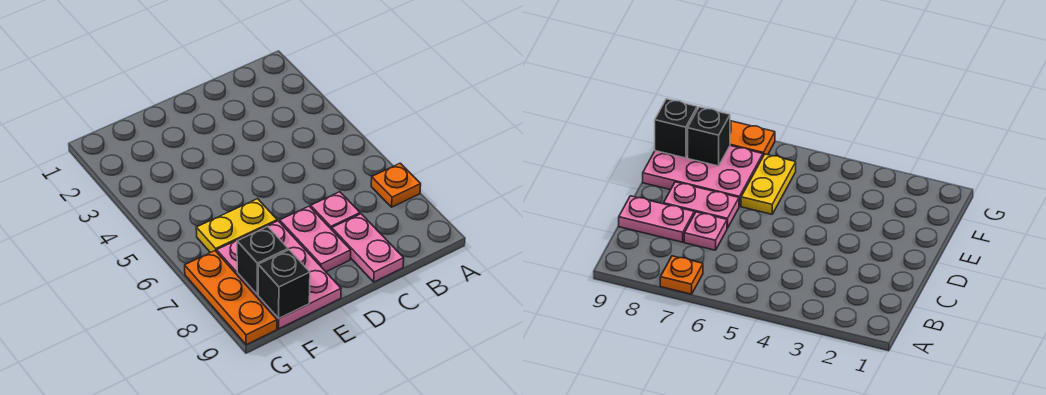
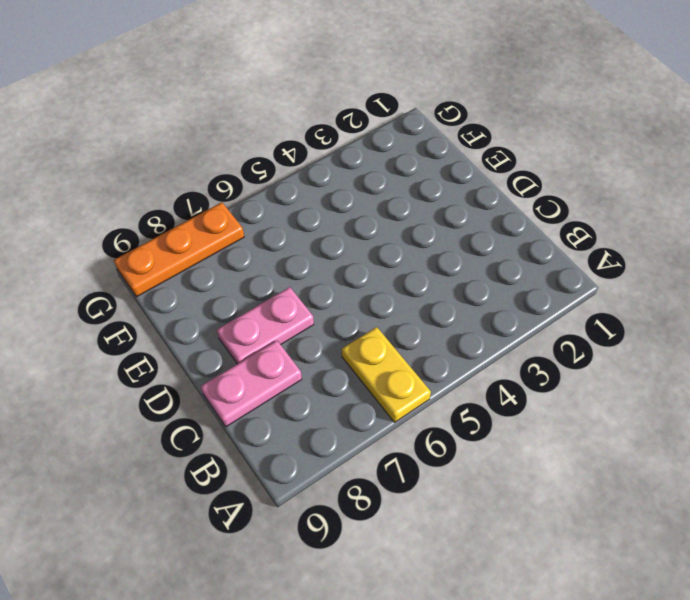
yellow 1x2 plate [342,327,431,422] -> yellow 1x2 plate moved to [196,199,277,253]
none -> orange 1x1 plate [371,163,421,207]
none -> pink 1x1 plate [311,192,360,230]

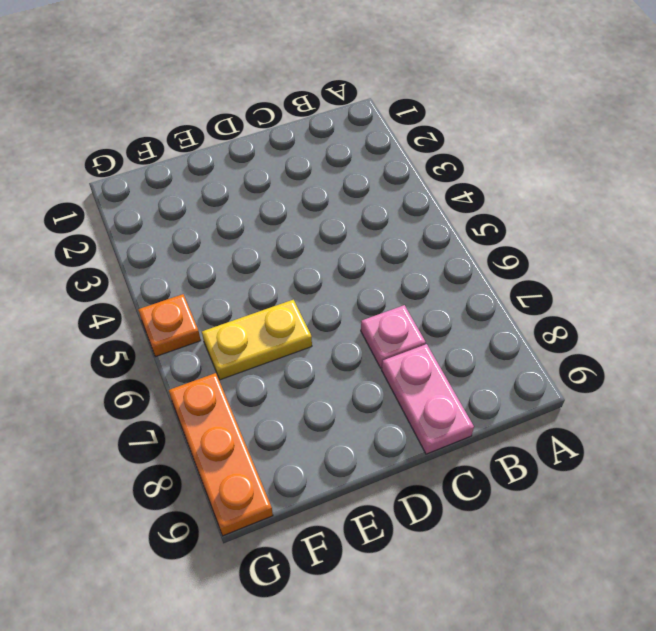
orange 1x1 plate [138,294,201,357] -> orange 1x1 plate moved to [371,163,421,207]
none -> pink 1x2 plate [280,206,351,272]
none -> pink 2x3 plate [217,221,341,329]

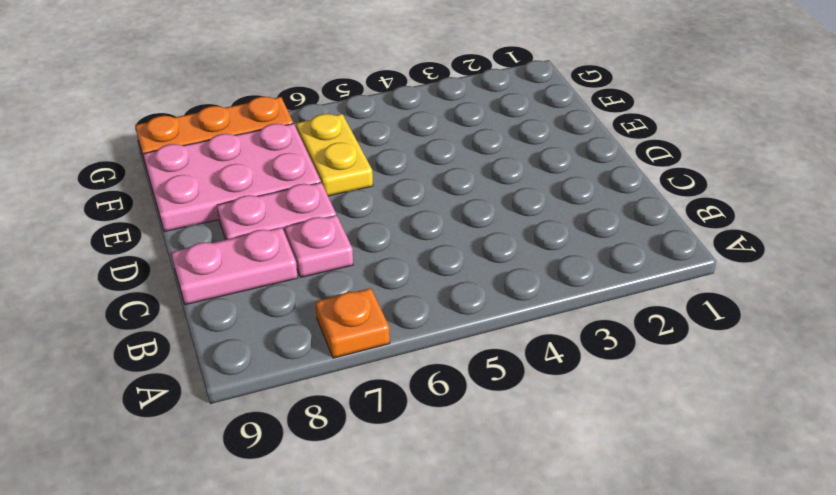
none -> black 1x1 brick [237,227,288,295]
none -> black 1x1 brick [258,250,310,318]

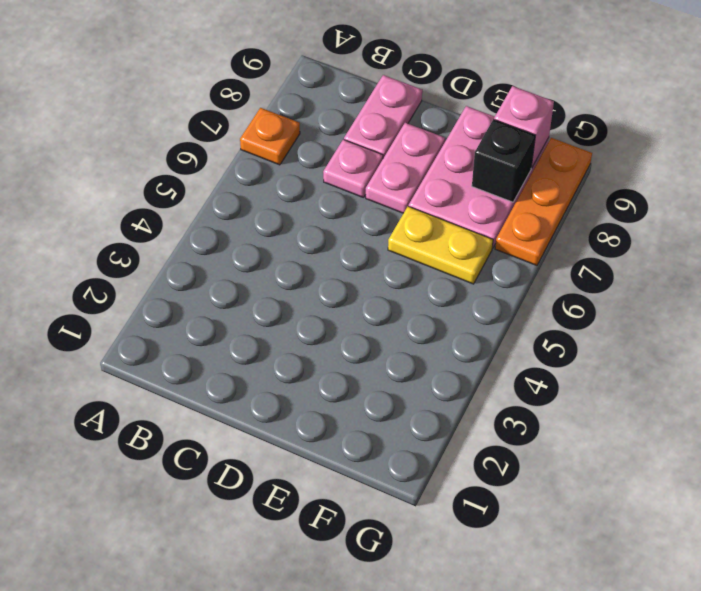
pink 1x1 brick [494,86,554,168] -> black 1x1 brick [258,250,310,318]

